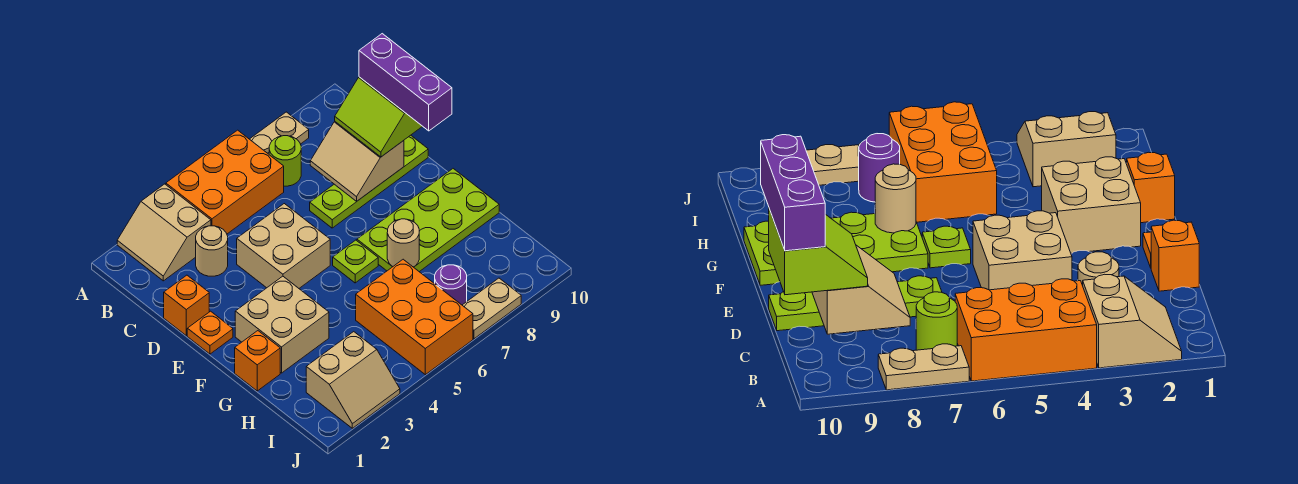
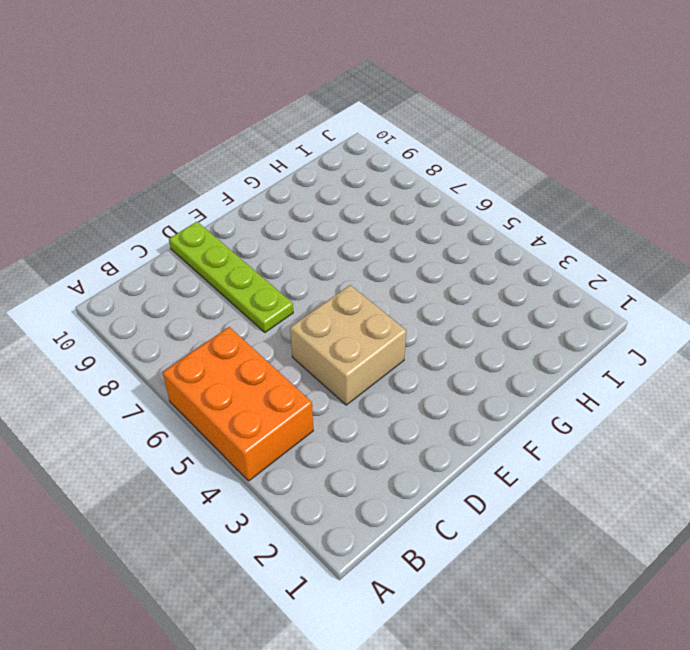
none -> tan 2x2 slope [117,184,211,281]
none -> tan 1x2 plate [250,112,309,154]
none -> lime 1x1 round brick [269,136,301,186]

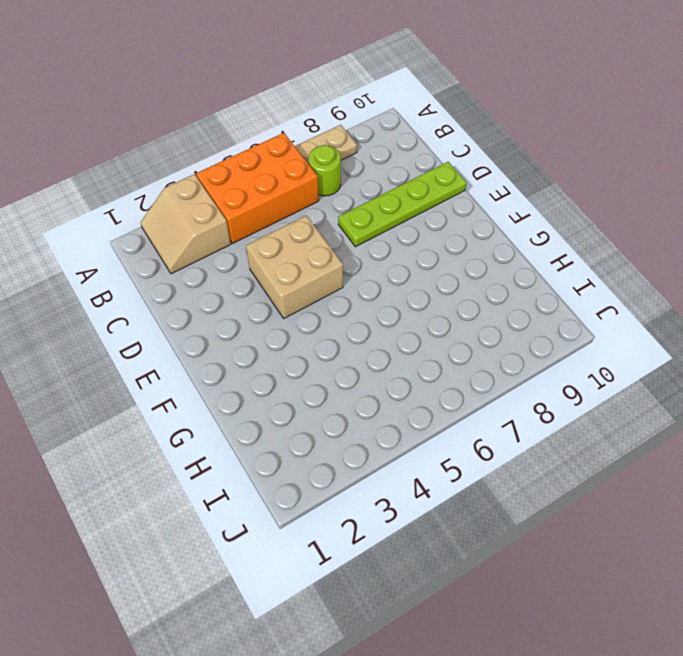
none -> tan 1x1 round brick [196,226,228,276]
none -> orange 1x1 brick [164,275,209,336]
none -> orange 1x1 plate [187,311,233,354]

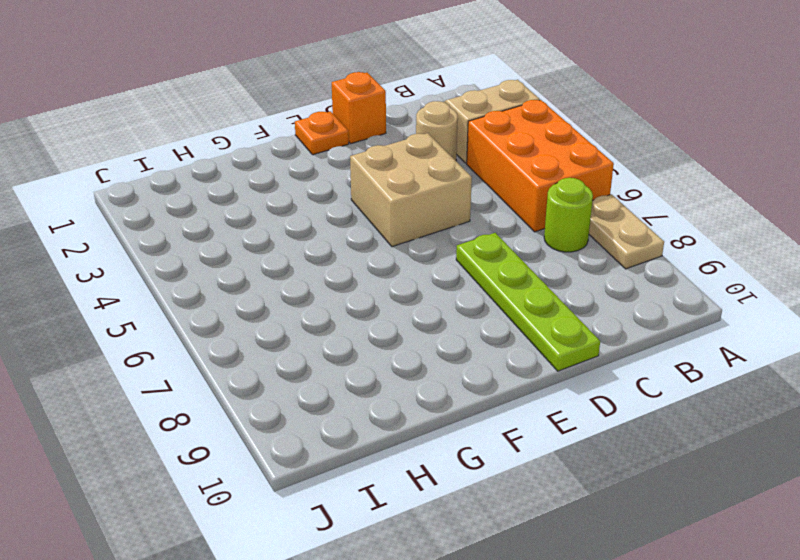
none -> tan 2x2 brick [235,276,329,373]
none -> lime 1x1 plate [333,240,378,283]
none -> lime 2x4 plate [357,169,499,272]

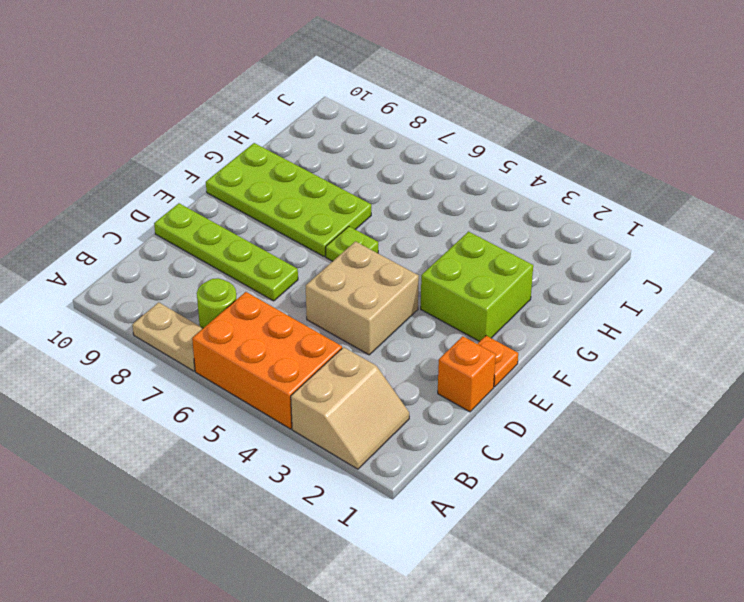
lime 2x2 brick [421,232,533,341] -> tan 2x2 brick [235,276,329,373]
none -> tan 1x1 round brick [196,226,228,276]
none -> orange 1x1 brick [235,331,280,391]
none -> orange 2x3 brick [356,259,473,375]

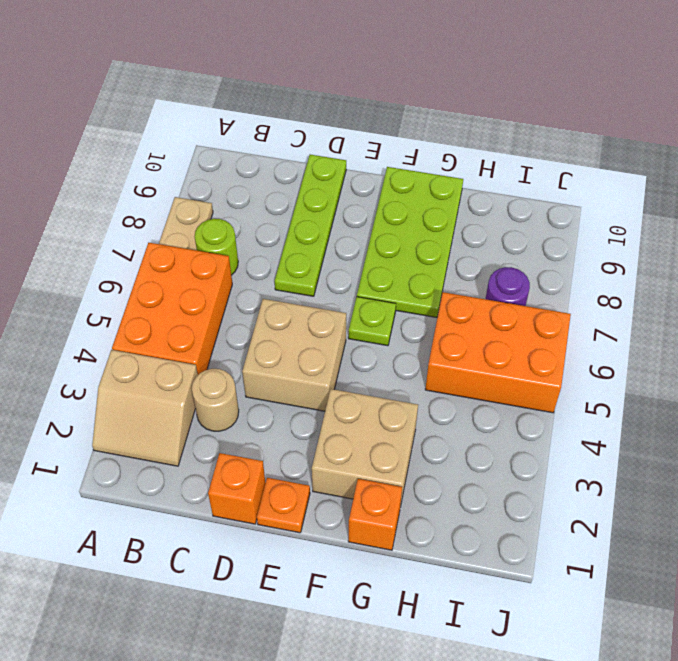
none -> tan 2x2 slope [306,332,400,428]
none -> tan 1x2 plate [462,278,521,339]
none -> tan 2x2 slope [310,122,404,201]

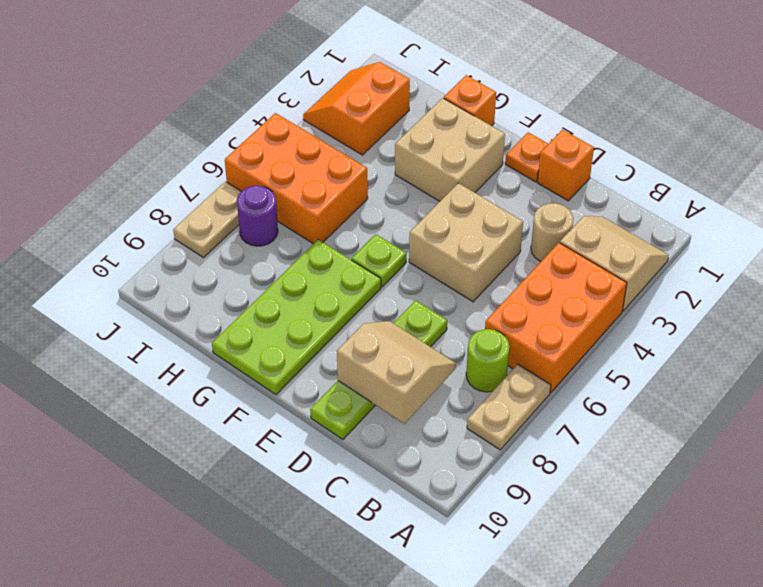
orange 2x2 slope [303,62,410,155] -> tan 2x2 slope [306,332,400,428]
none -> tan 1x1 round brick [387,219,419,267]
none -> lime 2x2 slope [335,77,422,157]
none -> purple 1x3 brick [359,34,452,131]

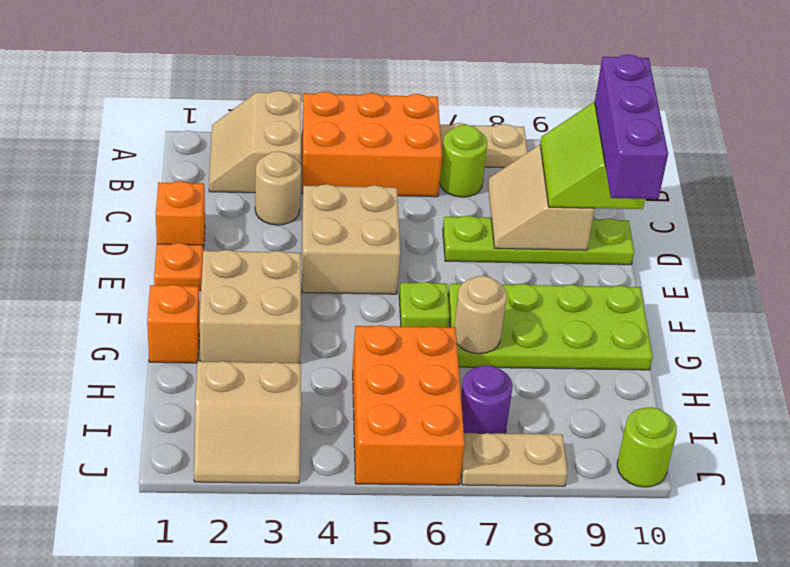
lime 1x1 round brick [617,407,677,487] -> none

